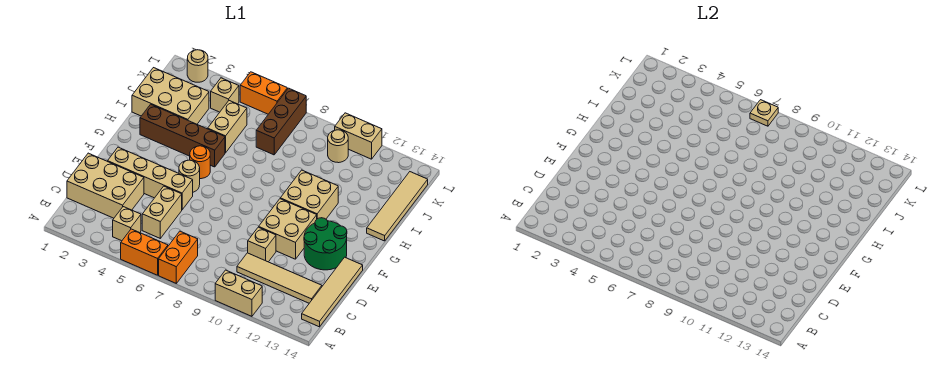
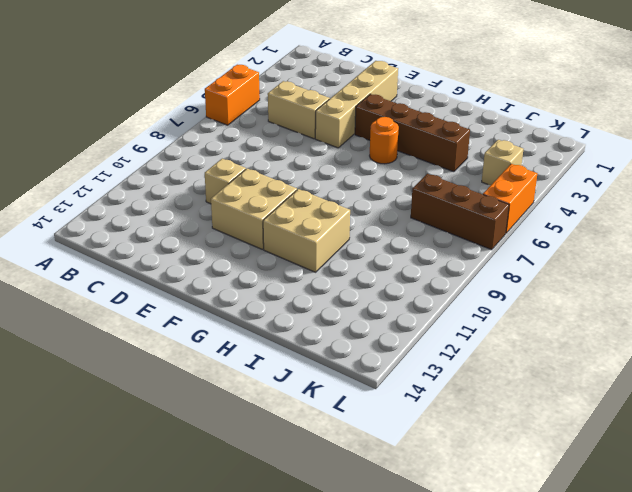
brown 1x4 brick [355,94,470,172] -> brown 1x4 brick turned to [140,104,225,167]
none -> orange 1x2 brick [159,231,198,283]
none -> tan 1x2 brick [215,270,262,316]
none -> tan 1x1 brick [113,207,141,241]

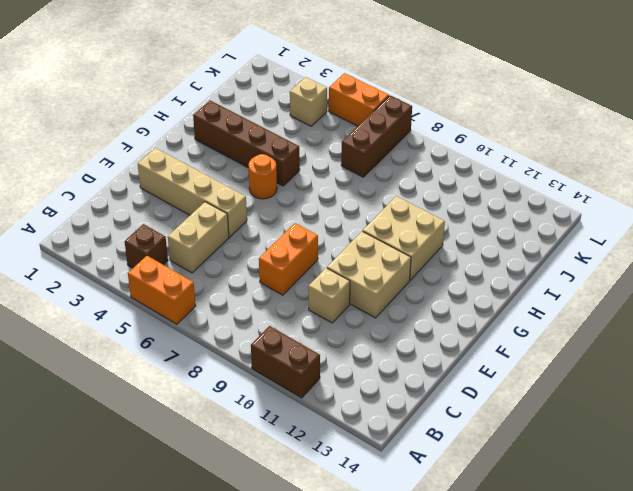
brown 1x2 brick [251,326,320,398] -> tan 1x2 brick [215,270,262,316]
brown 1x1 brick [125,224,168,268] -> tan 1x1 brick [113,207,141,241]
orange 1x2 brick [259,223,318,295] -> orange 1x2 brick moved to [159,231,198,283]
none -> tan 1x4 tile [302,257,363,327]
none -> tan 2x3 brick [67,153,144,218]
none -> tan 1x4 tile [237,253,322,303]

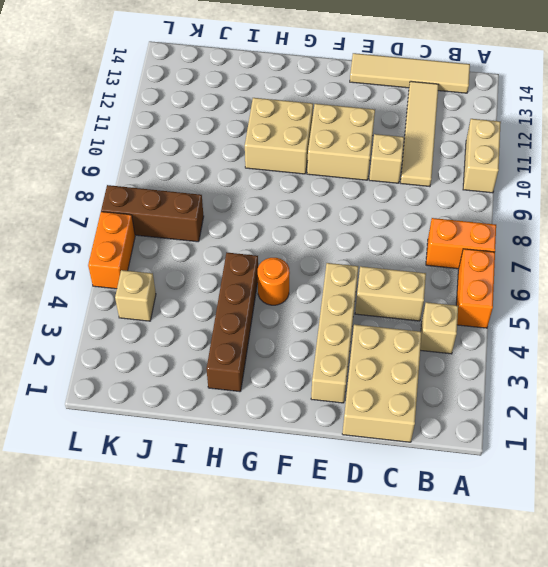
none -> green 2x2 round brick [304,218,347,270]
none -> tan 1x1 round brick [179,160,200,192]
none -> tan 1x4 tile [367,172,428,241]

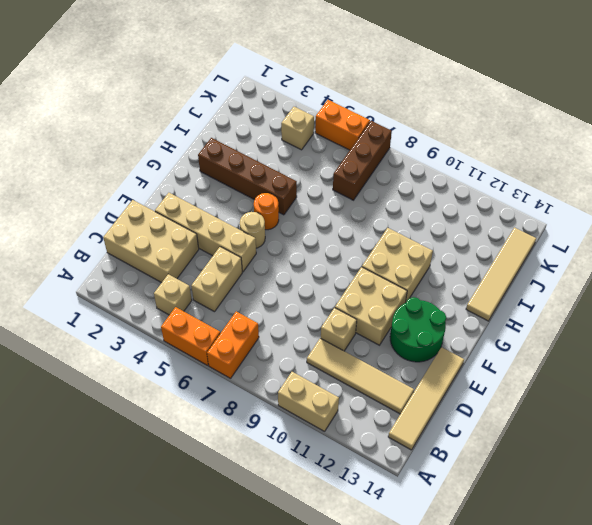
none -> tan 2x3 brick [132,68,209,124]
none -> tan 1x2 brick [208,101,247,153]
none -> tan 1x1 round brick [328,130,348,163]

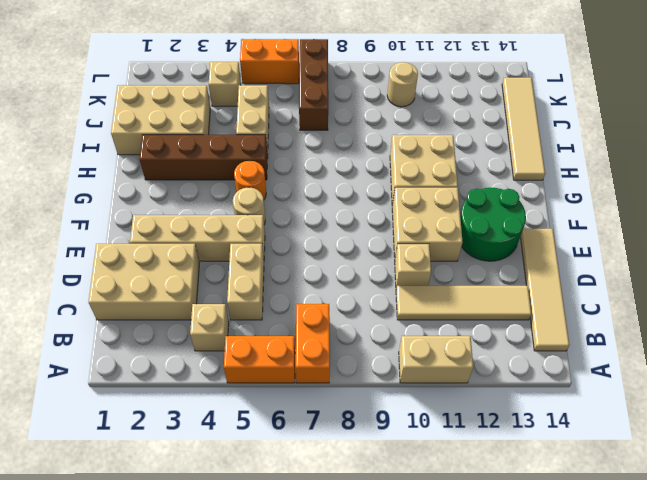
none -> tan 1x1 round brick [187,50,208,82]
none -> tan 1x2 brick [335,113,382,159]
none -> tan 1x1 plate [750,100,778,126]

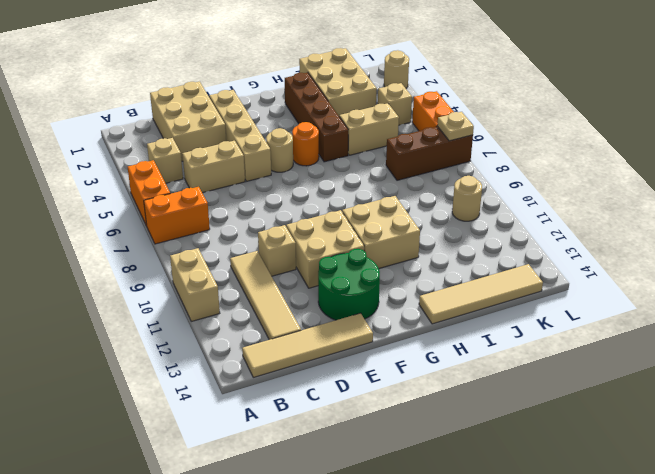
none -> tan 1x2 brick [335,113,382,159]

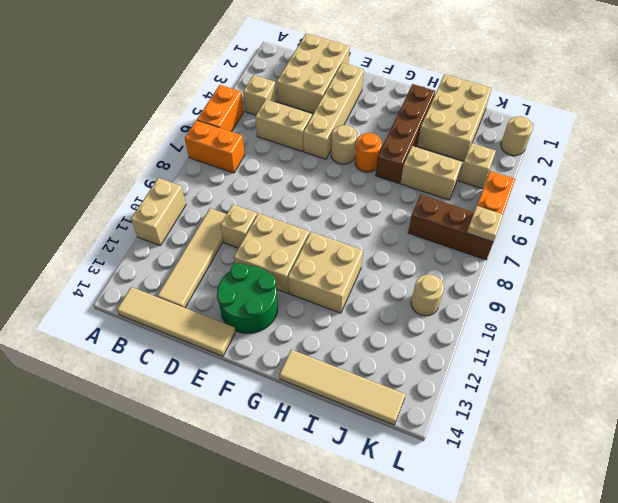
none -> tan 1x2 brick [335,113,382,159]

